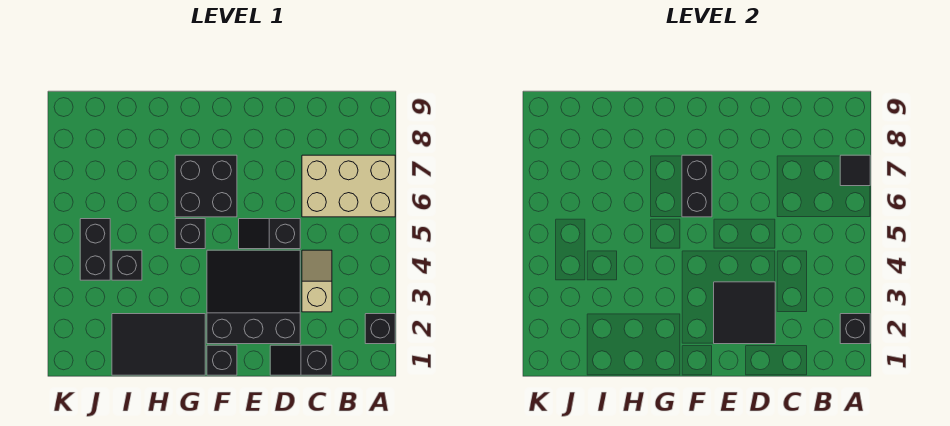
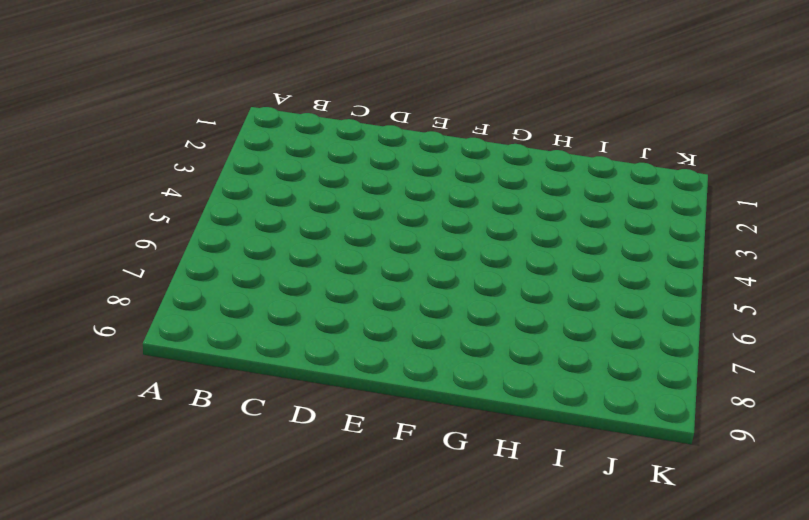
none -> black 1x1 brick [365,314,395,344]
none -> tan 2x3 brick [302,155,395,217]
none -> black 1x2 slope [270,345,332,375]

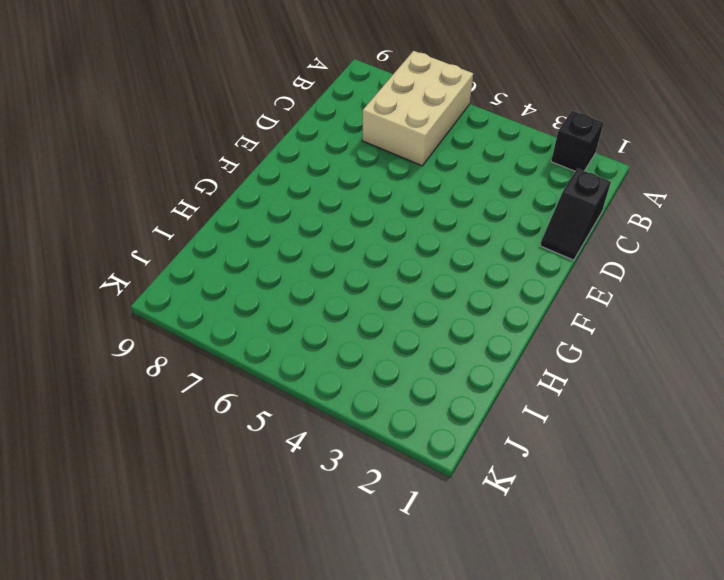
none -> tan 1x2 slope [302,250,332,312]
none -> black 3x3 slope [207,250,300,344]
none -> black 1x2 slope [239,219,300,249]

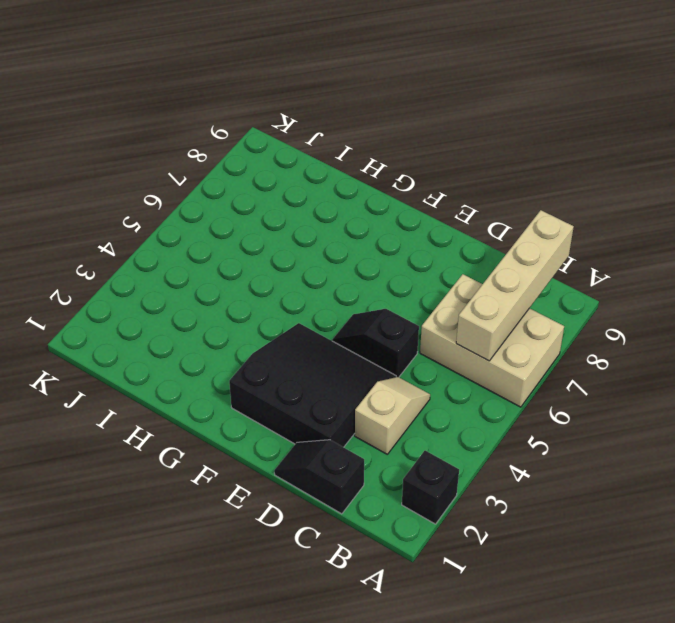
tan 1x4 brick [456,210,574,361] -> none
none -> black 1x1 brick [207,345,237,375]
none -> black 2x2 brick [175,155,237,217]
none -> black 2x3 tile [112,314,205,375]

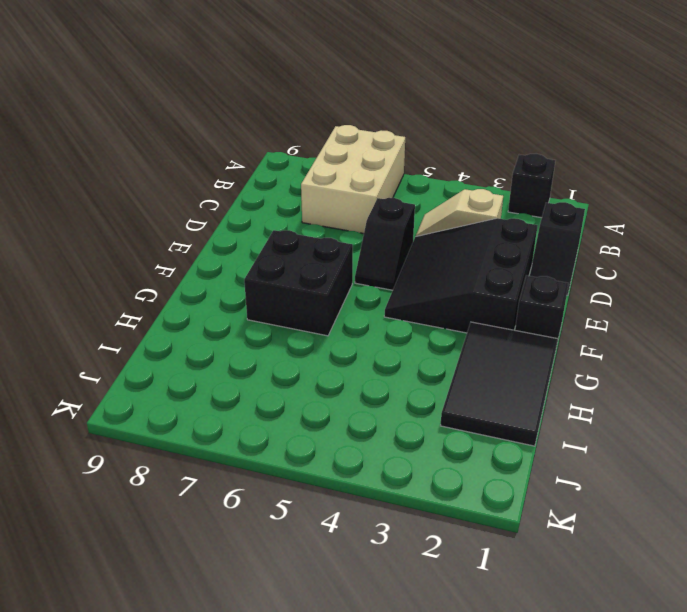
none -> black 1x1 brick [175,219,205,249]
none -> black 1x1 brick [112,250,142,280]
none -> black 1x2 brick [80,219,110,280]

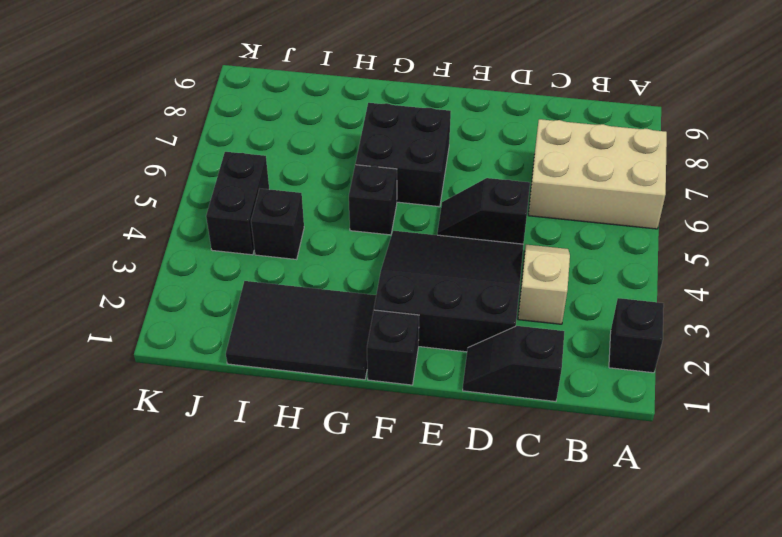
none -> black 1x1 brick [840,314,870,344]
none -> black 1x1 tile [840,155,870,186]
none -> black 2x2 tile [714,282,775,344]

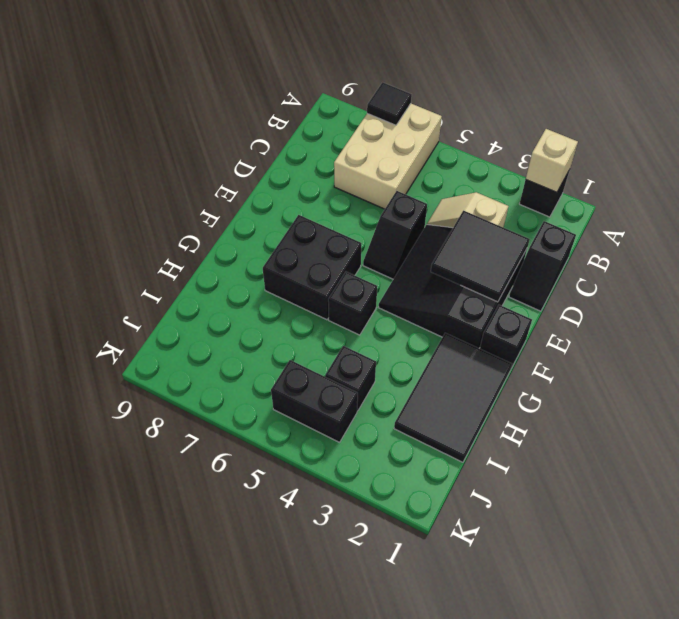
tan 1x1 brick [526,129,578,192] -> black 1x1 brick [840,314,870,344]
none -> black 1x2 brick [682,155,712,217]

